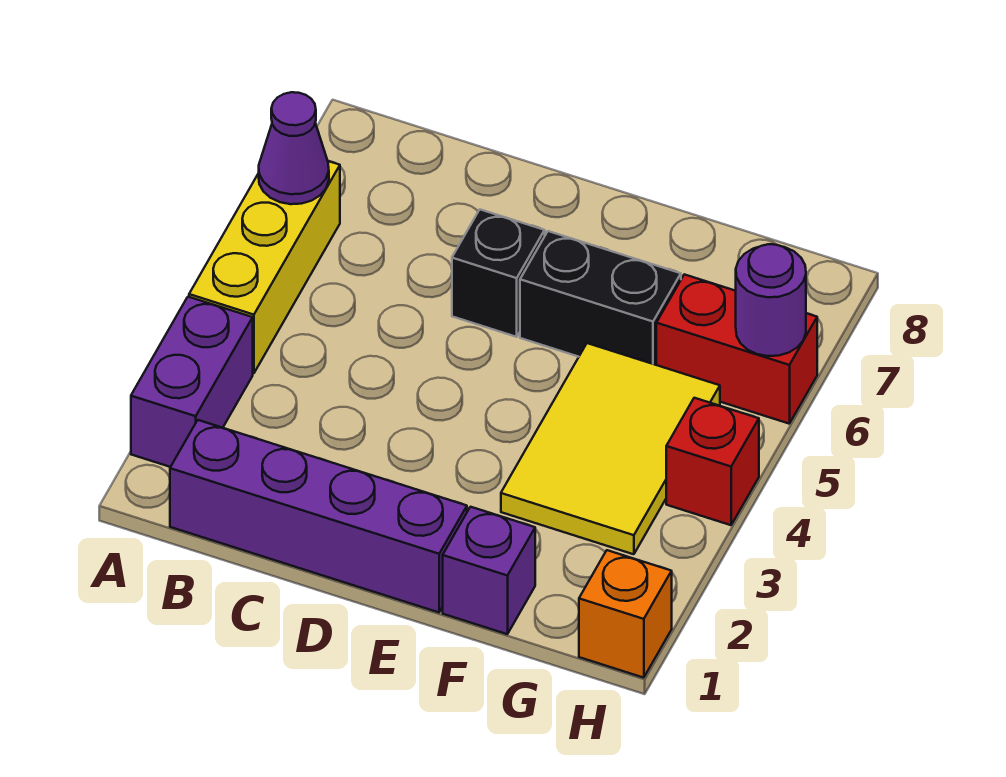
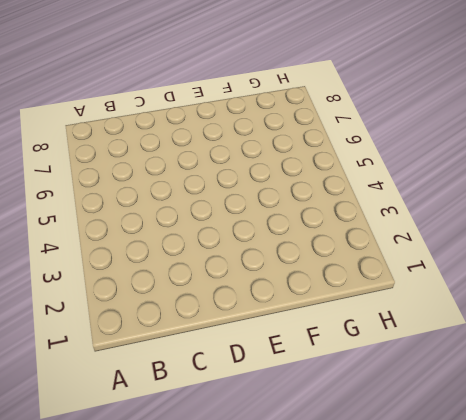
none -> purple 1x2 brick [131,297,253,467]
none -> yellow 1x3 brick [189,161,340,373]
none -> purple 1x4 brick [170,420,467,612]

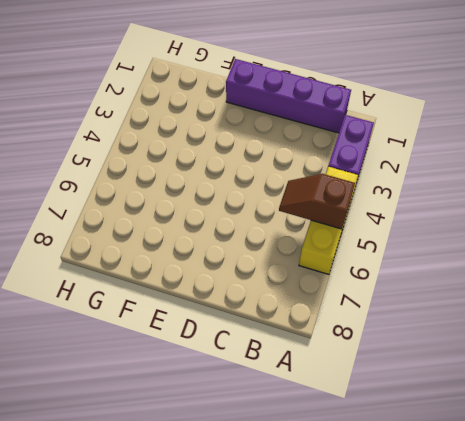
brown 1x2 slope [279,174,355,229] -> none
none -> black 1x1 brick [452,210,545,337]
none -> black 1x2 brick [520,231,681,365]
none -> purple 1x1 brick [443,507,535,634]

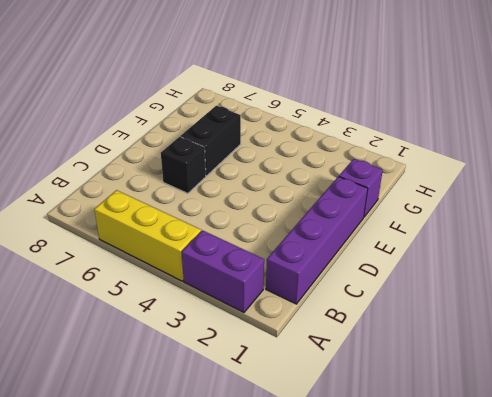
none -> yellow 2x3 tile [501,343,720,554]
none -> red 1x2 brick [656,274,817,424]
none -> orange 1x1 brick [579,550,672,678]

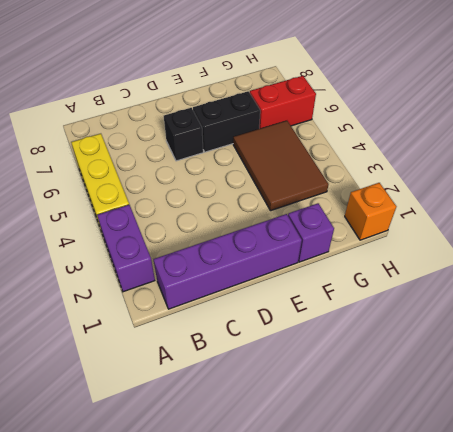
brown 2x3 tile [233,121,329,211] -> yellow 2x3 tile [501,343,720,554]
none -> red 1x1 brick [666,398,759,525]
none -> purple 1x1 cone [259,92,329,204]
none -> purple 1x1 round brick [736,244,806,356]

